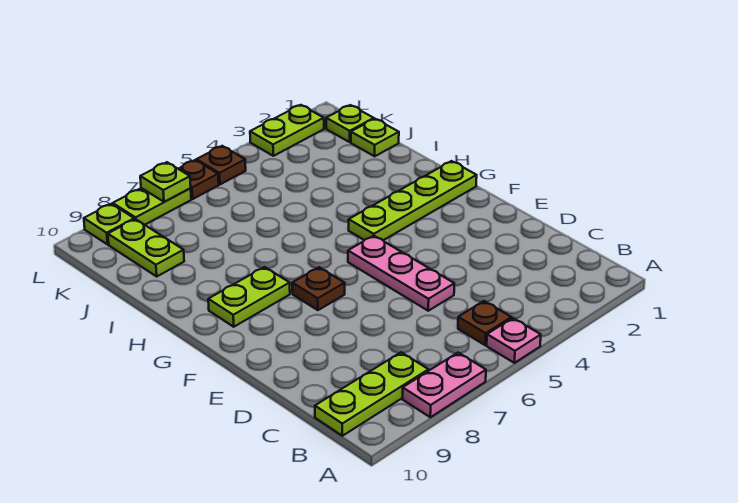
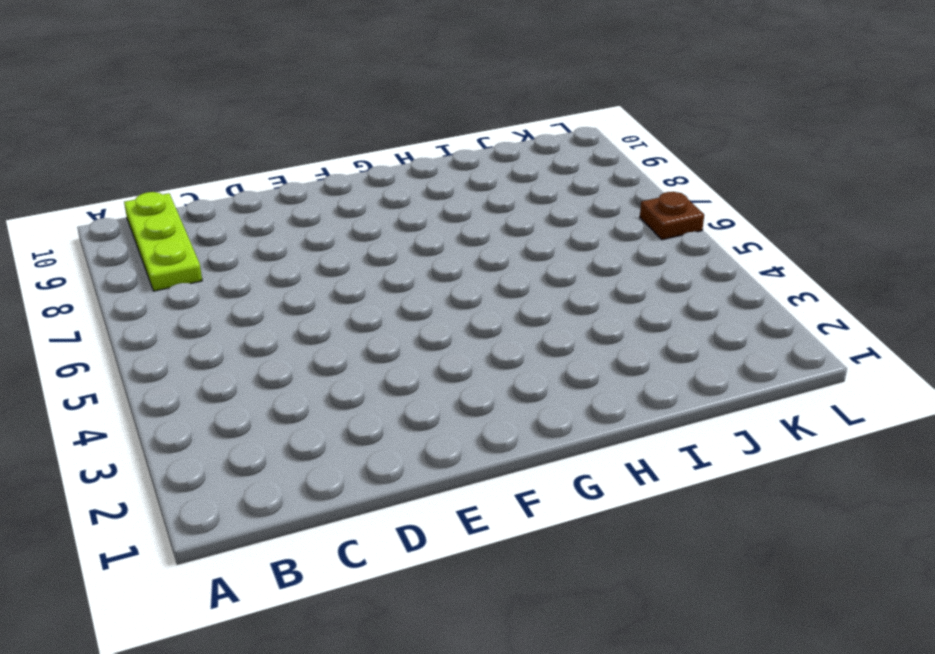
none -> pink 1x1 plate [487,318,541,363]
none -> pink 1x2 plate [403,353,486,417]
none -> brown 1x1 plate [458,301,511,345]

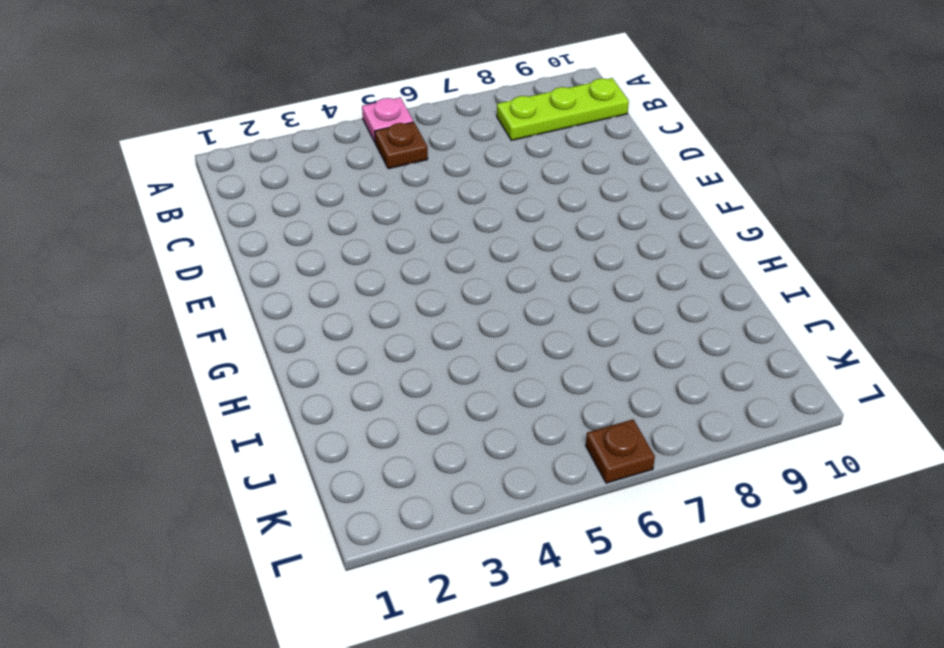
none -> pink 1x2 plate [403,353,486,417]
none -> pink 1x3 plate [348,236,454,311]
none -> brown 1x1 plate [292,267,345,310]

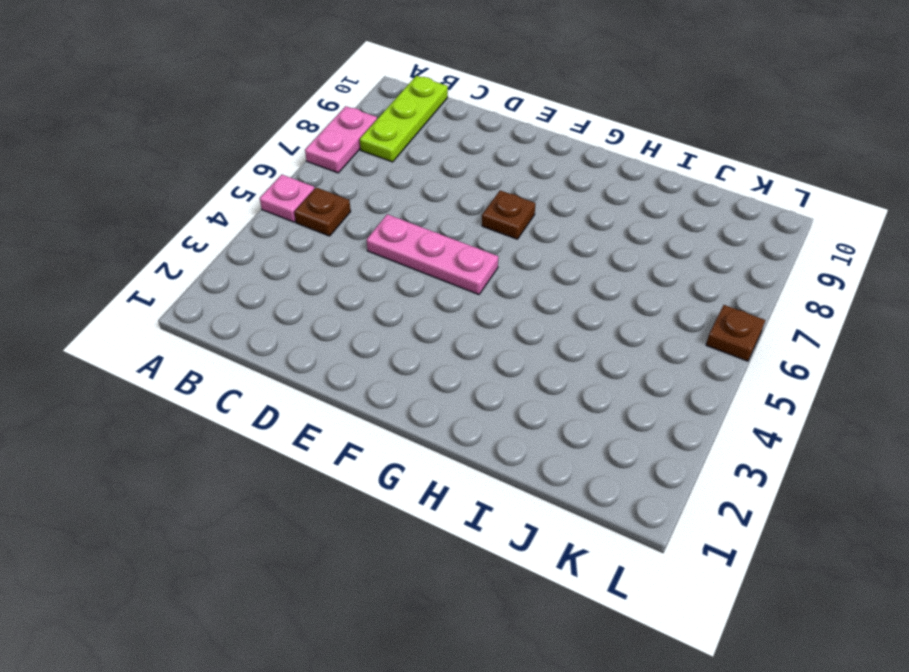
none -> lime 1x4 plate [349,161,477,240]
none -> lime 1x2 plate [208,267,290,327]
none -> lime 1x1 plate [351,119,399,156]

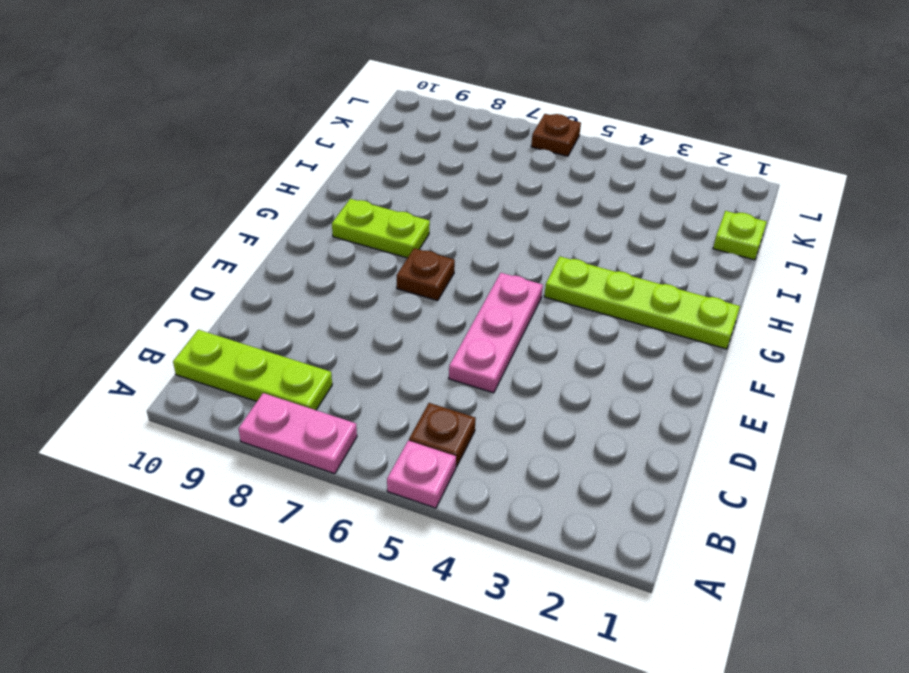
none -> lime 1x2 plate [108,219,184,276]
none -> lime 1x1 plate [326,105,374,142]
none -> lime 1x2 plate [250,105,324,156]

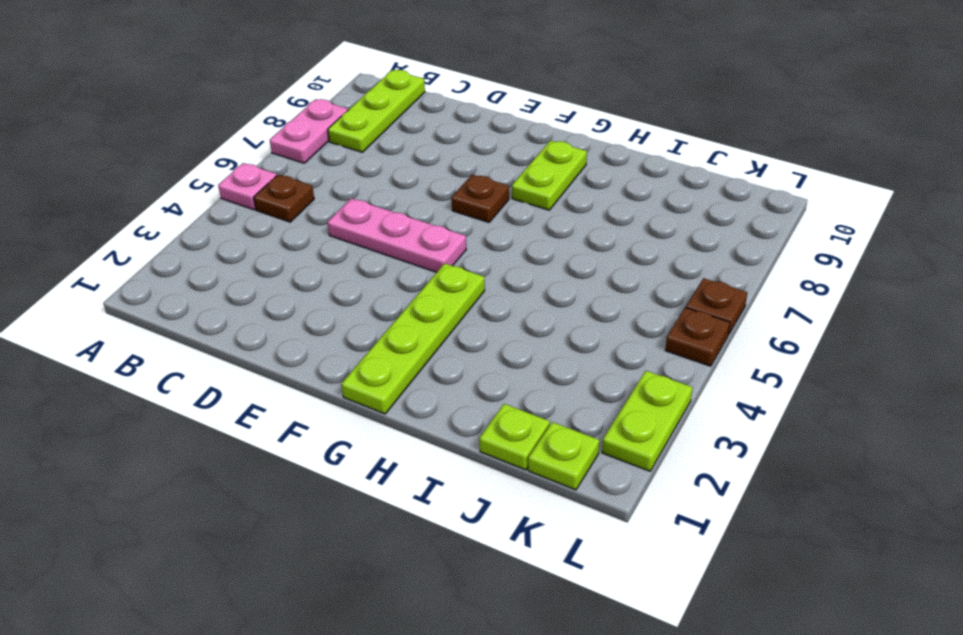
none -> lime 1x2 plate [108,219,184,276]
none -> lime 1x2 plate [113,188,191,225]
none -> lime 1x1 plate [84,204,134,244]

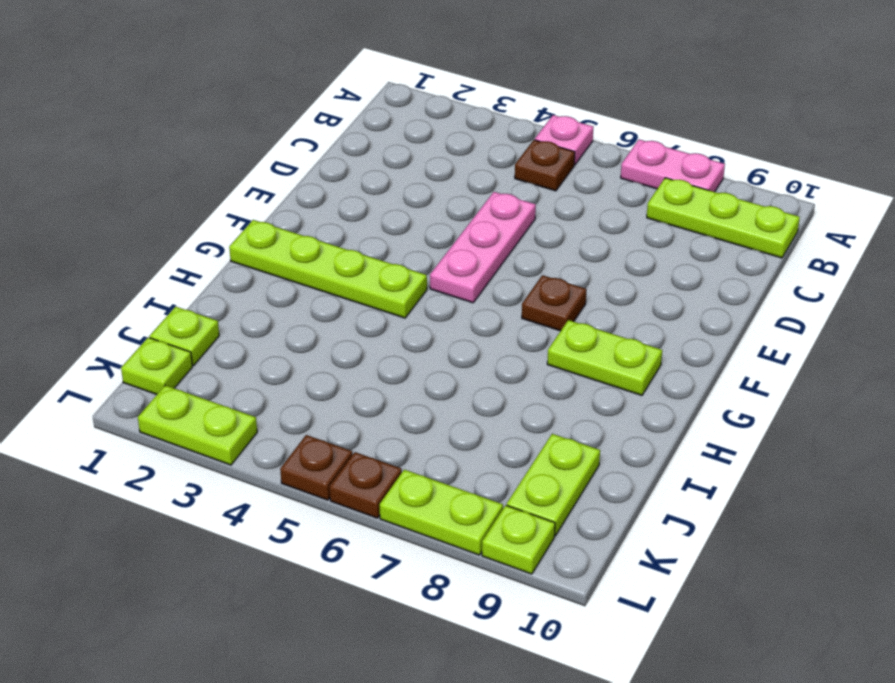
none -> lime 1x1 plate [140,162,191,202]

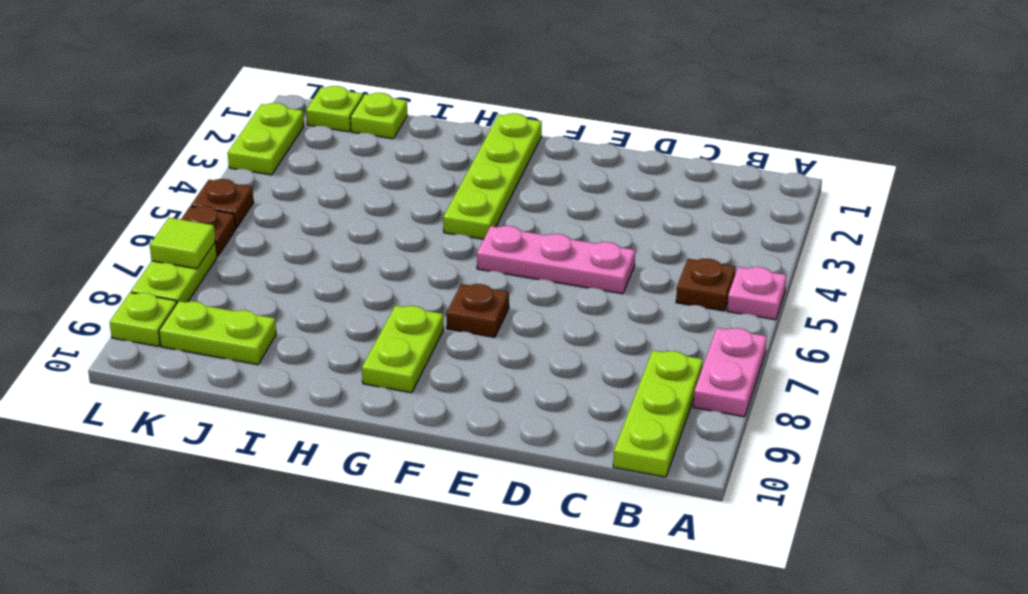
lime 1x1 tile [150,218,215,269] -> lime 1x1 plate [140,162,191,202]

